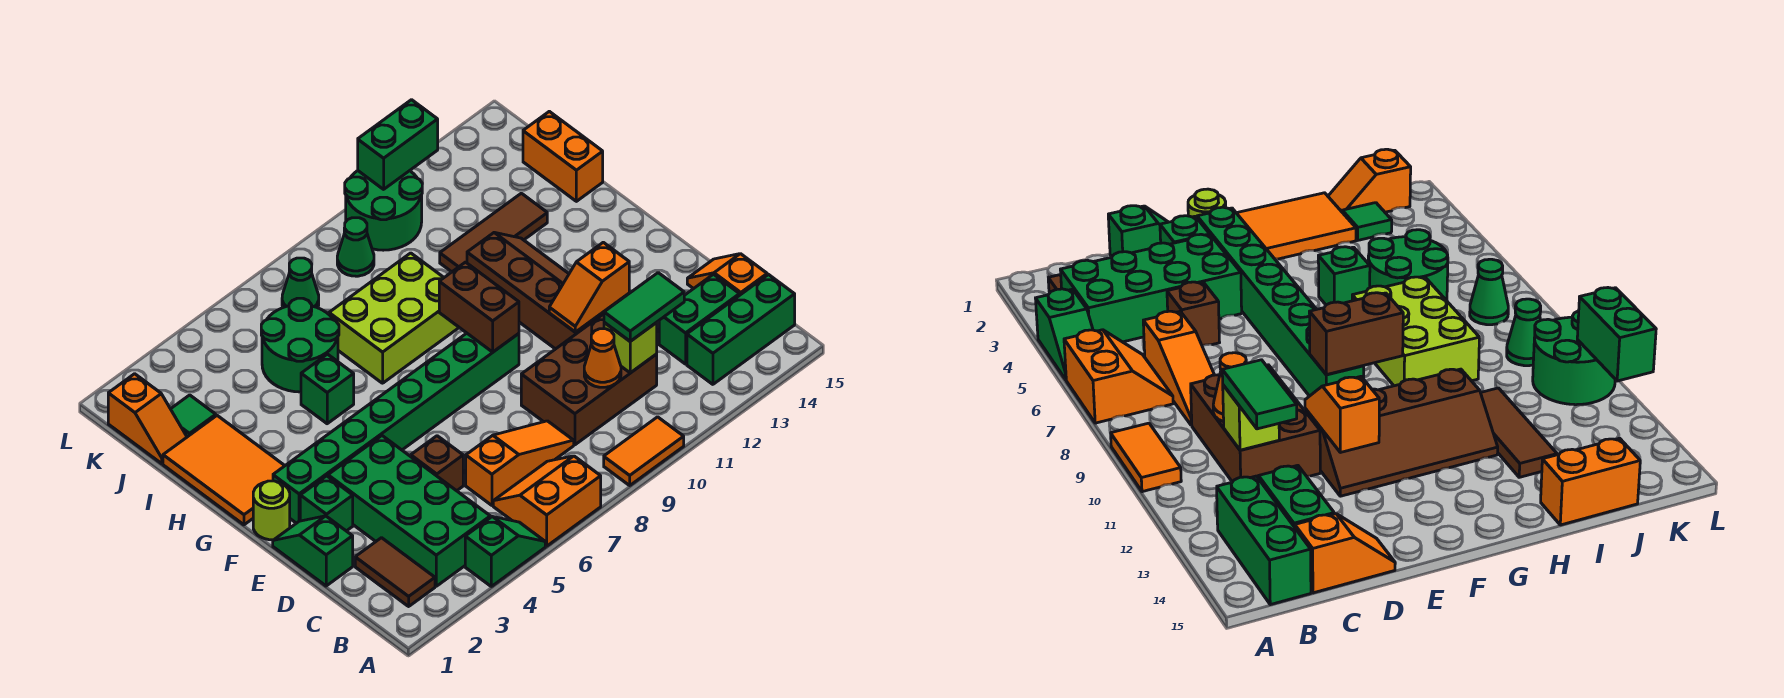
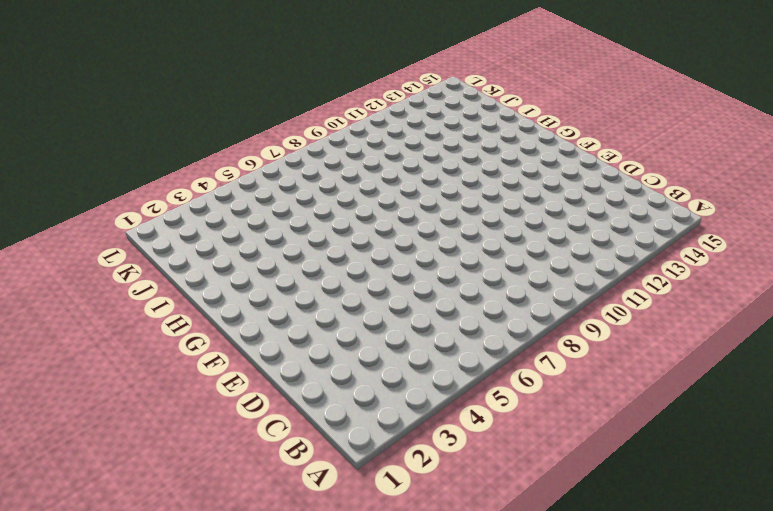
none -> green 1x2 slope [465,517,545,586]
none -> orange 2x2 slope [493,456,601,546]
none -> orange 1x2 tile [604,417,684,485]
none -> brown 1x2 tile [355,538,435,606]

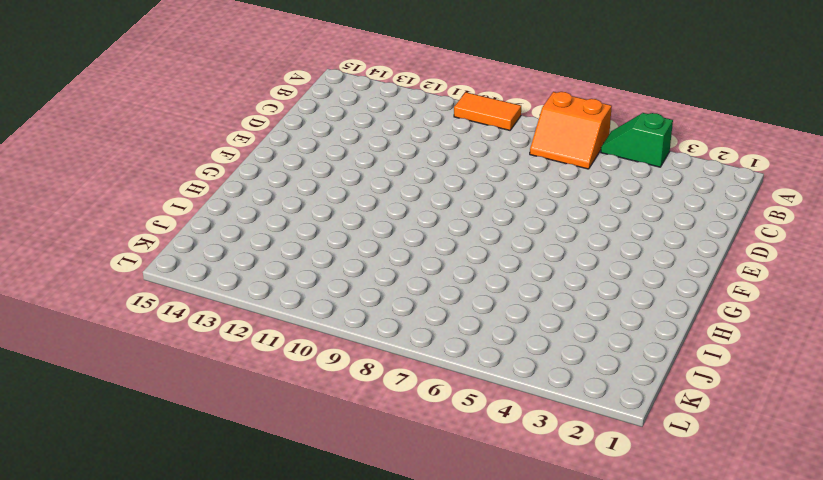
none -> brown 1x2 tile [355,538,435,606]
none -> green 2x4 brick [328,436,490,586]
none -> green 1x3 brick [687,275,795,384]
none -> orange 1x3 slope [466,421,574,505]

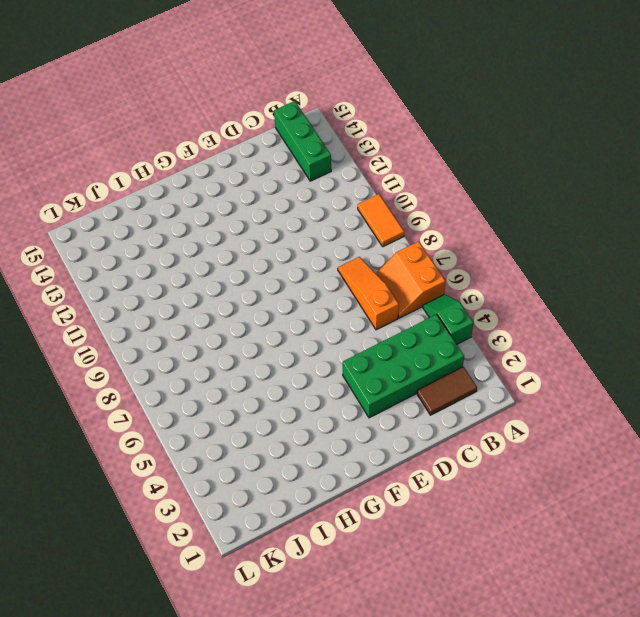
none -> brown 2x3 brick [521,315,657,445]
none -> green 1x2 brick [659,274,740,364]
none -> orange 1x2 slope [687,254,767,295]
none -> green 1x2 slope [273,516,353,586]

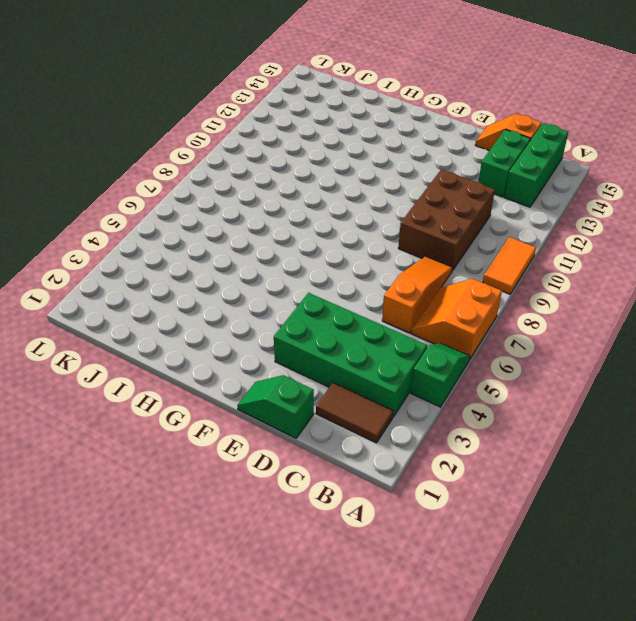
none -> brown 1x1 brick [411,436,463,491]
none -> green 1x1 brick [300,476,353,531]
none -> brown 2x4 slope [467,233,610,349]
none -> lime 1x1 round brick [253,481,290,540]

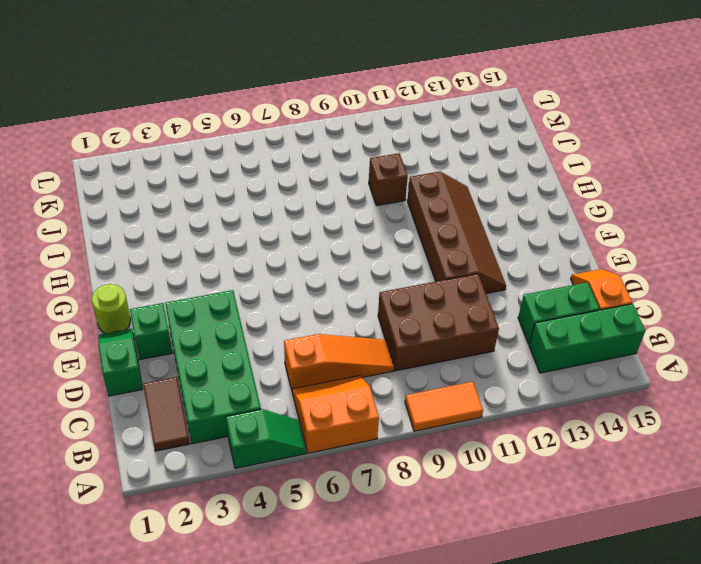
brown 1x1 brick [369,153,408,206] -> brown 1x1 brick moved to [411,436,463,491]
none -> green 1x8 brick [273,333,519,523]
none -> orange 2x3 tile [163,416,285,525]
none -> green 1x1 brick [301,354,354,424]
none -> lime 2x3 brick [329,253,459,383]

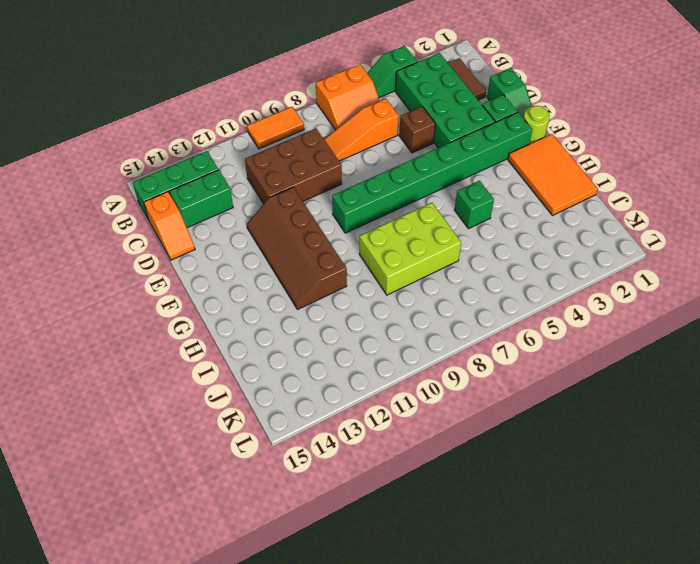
none -> green 2x2 round brick [261,298,339,392]
none -> brown 1x3 tile [440,193,547,272]
none -> orange 1x2 brick [523,111,603,201]
none -> orange 1x2 slope [108,374,187,464]

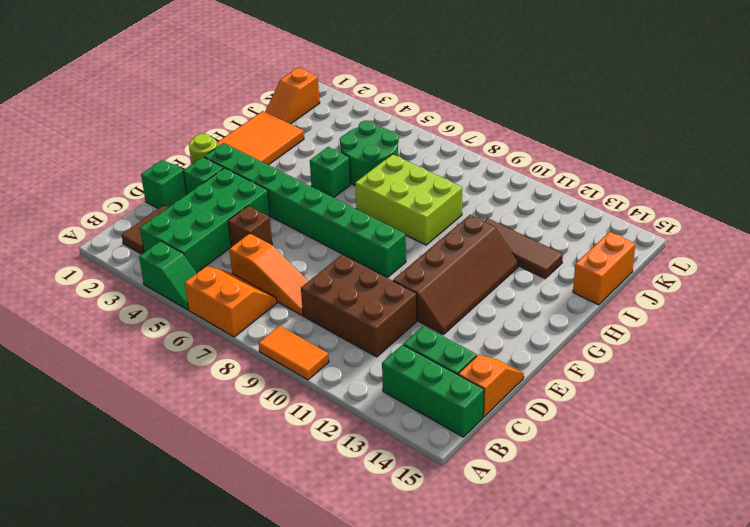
none -> green 1x1 tile [171,395,216,437]
none -> green 1x1 cone [282,258,319,308]
none -> green 1x1 cone [337,218,374,276]
none -> green 2x2 round brick [345,171,422,250]

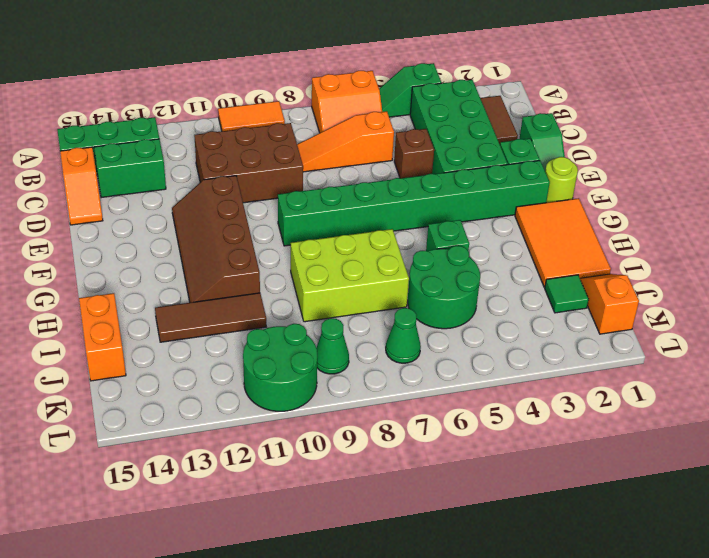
none -> orange 1x1 cone [584,329,621,387]
none -> lime 1x1 brick [604,323,657,373]
none -> orange 1x2 slope [549,242,629,332]
none -> brown 1x2 brick [439,262,519,352]

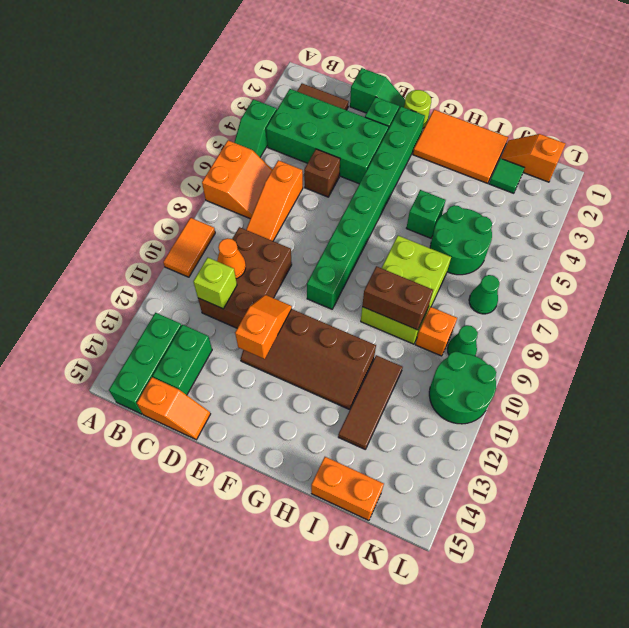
brown 1x2 brick [362,266,433,330] -> brown 1x2 brick moved to [439,262,519,352]
orange 1x1 brick [415,307,457,356] -> none
none -> green 1x2 brick [358,100,438,189]
none -> green 1x2 tile [604,273,684,341]

